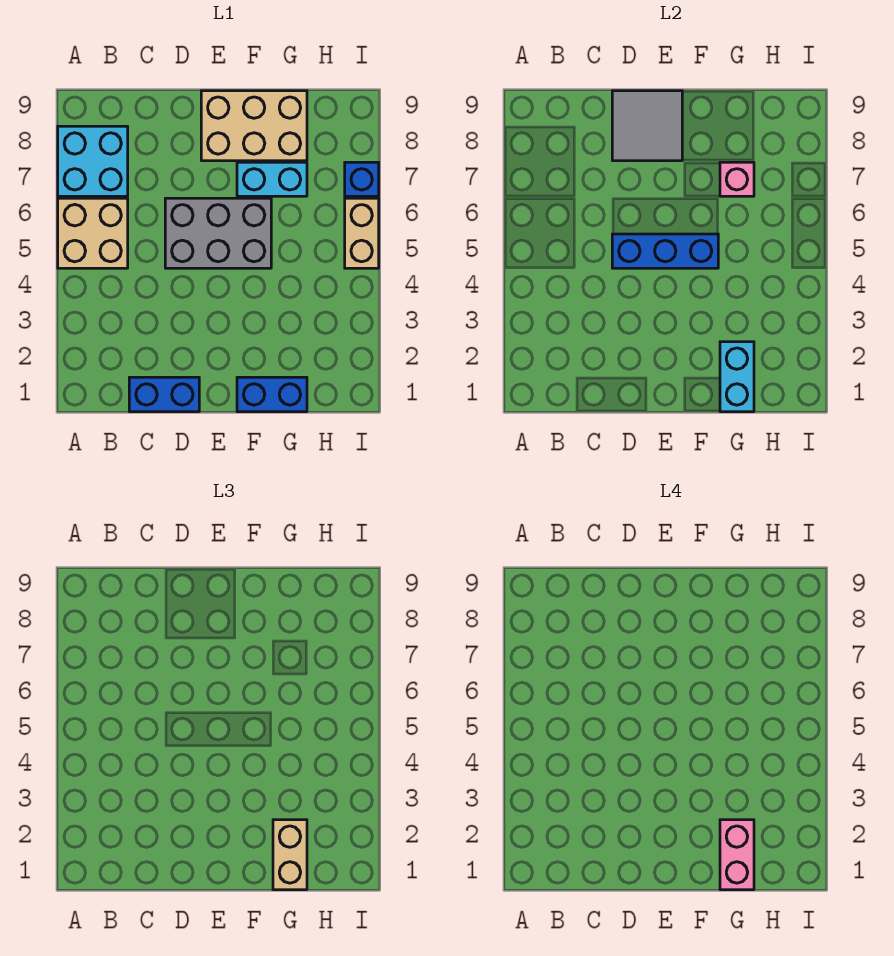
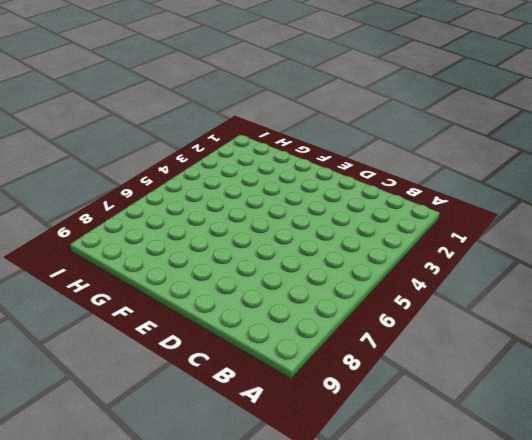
none -> tan 2x2 brick [58,198,128,268]
none -> cyan 2x2 brick [58,126,128,196]
none -> blue 1x2 brick [129,377,199,412]

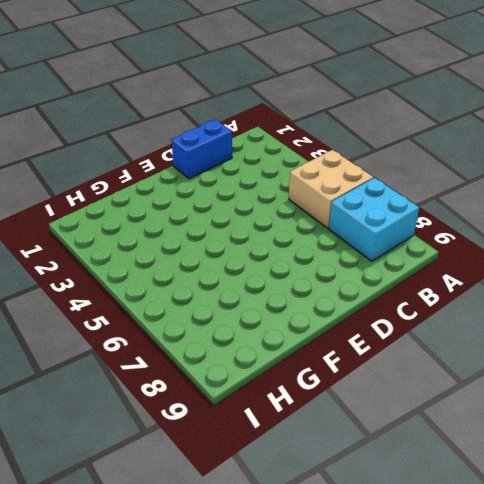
none -> grey 2x3 brick [165,198,271,268]
none -> tan 2x3 brick [201,91,307,161]
none -> blue 1x2 brick [237,377,307,412]

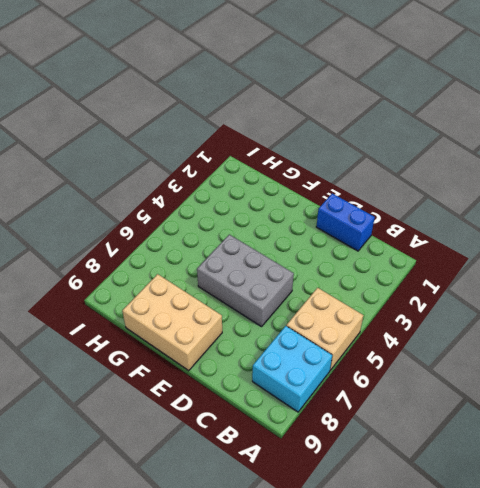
none -> blue 1x2 brick [237,377,307,412]
none -> cyan 1x2 brick [237,162,307,196]
none -> tan 1x2 brick [345,198,379,268]

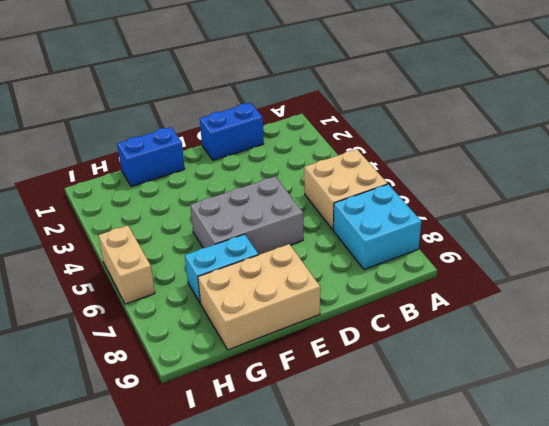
none -> blue 1x1 brick [345,162,379,196]
none -> blue 1x3 brick [612,234,718,268]
none -> grey 2x2 tile [612,91,682,161]

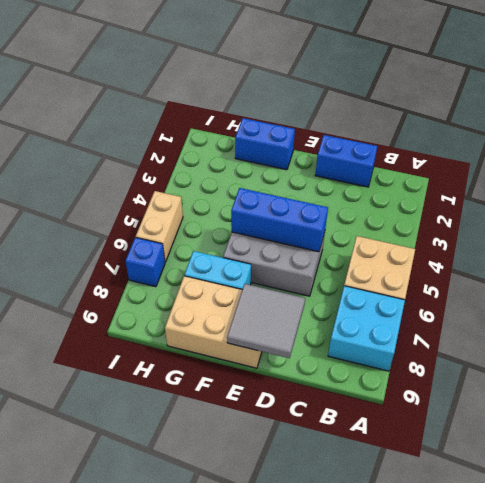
none -> cyan 1x2 brick [720,342,754,412]
none -> pink 1x1 brick [720,162,754,196]
none -> tan 1x2 brick [273,820,307,890]

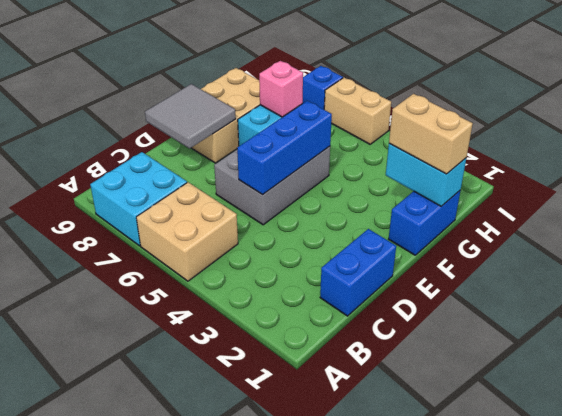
none -> pink 1x2 brick [720,820,754,890]

